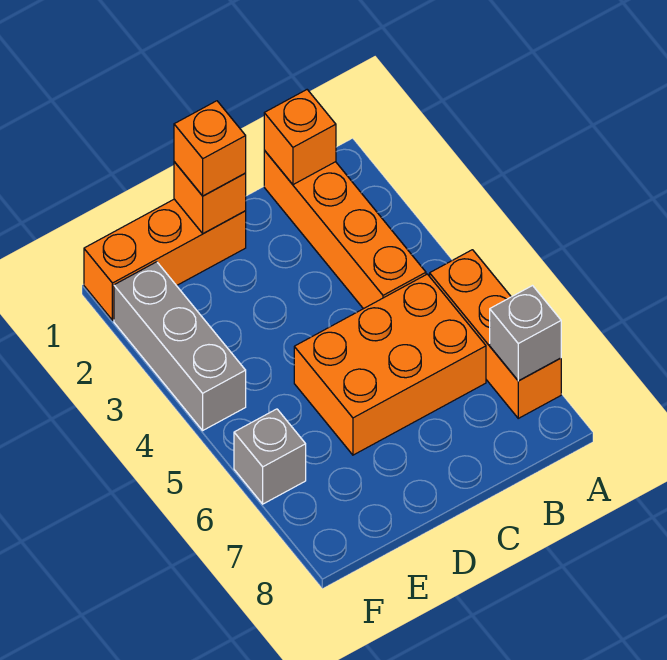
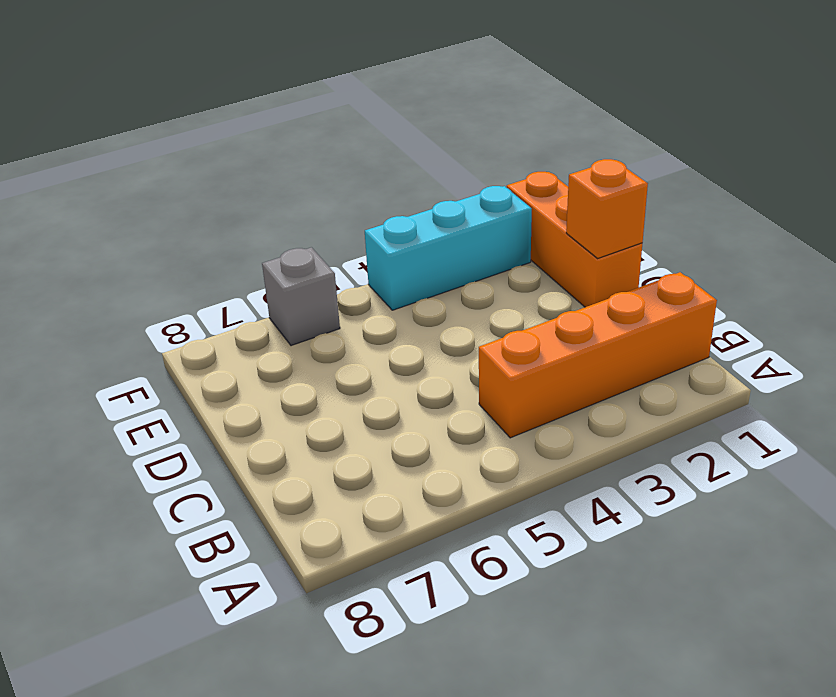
cyan 1x3 brick [365,186,532,310] -> grey 1x3 brick [114,262,246,430]
none -> orange 1x3 brick [430,250,561,418]
none -> orange 2x3 brick [294,274,486,455]

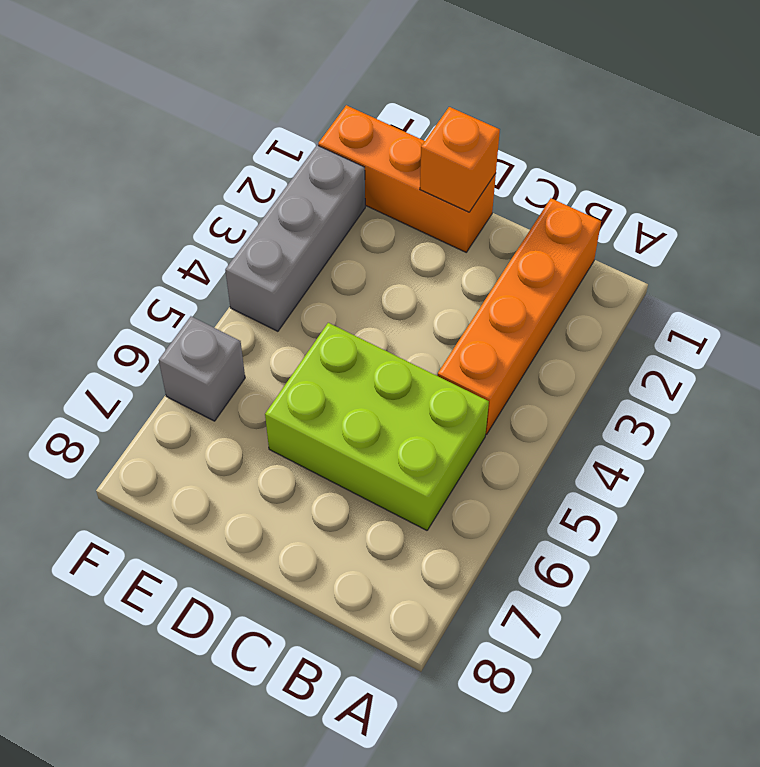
lime 2x3 brick [265,323,489,530] -> orange 2x3 brick [294,274,486,455]
none -> orange 1x3 brick [430,250,561,418]
none -> grey 1x1 brick [490,286,561,381]

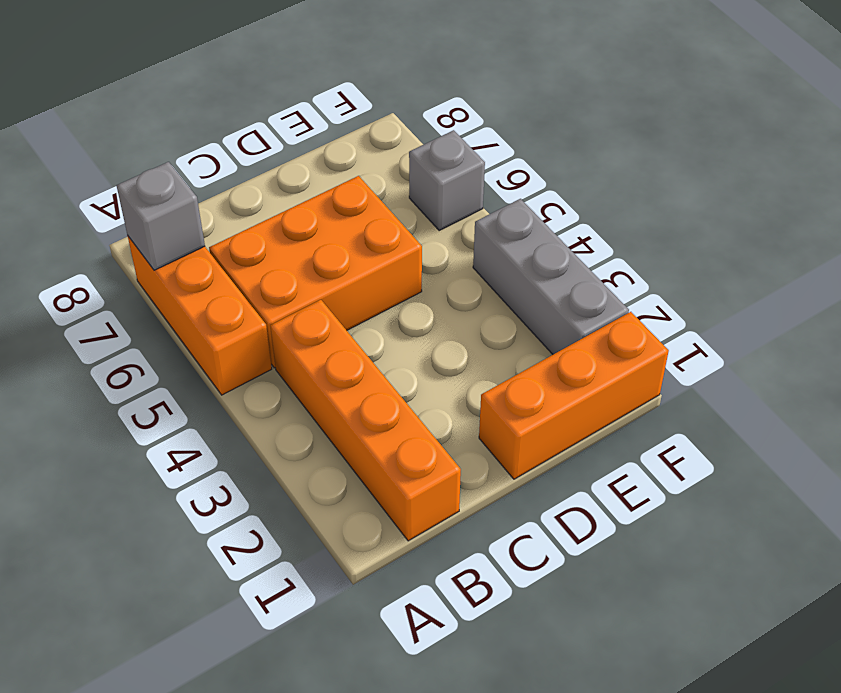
none -> orange 1x1 brick [264,90,336,185]
none -> orange 1x1 brick [174,162,246,234]

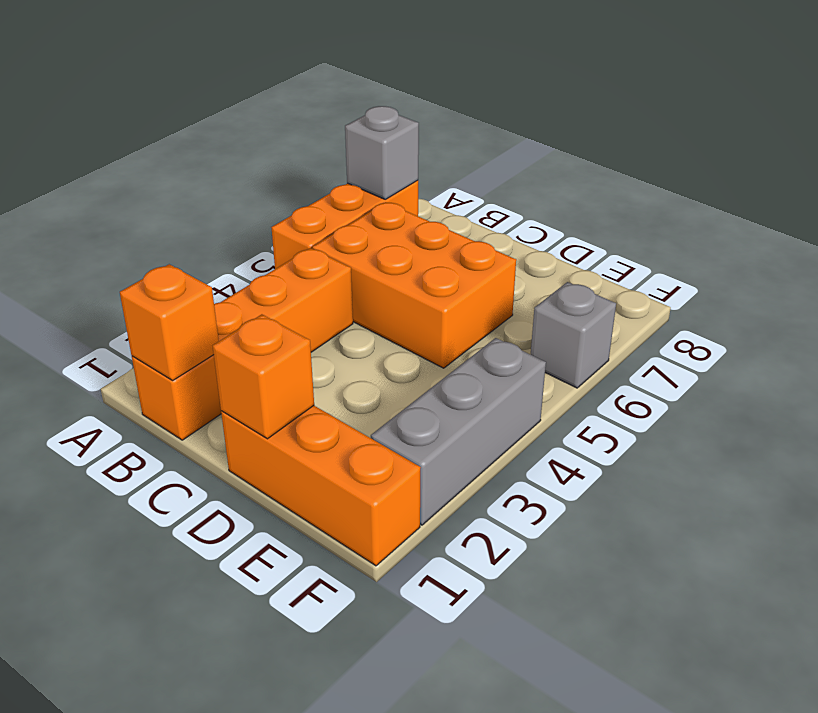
none -> orange 1x1 brick [174,101,246,196]

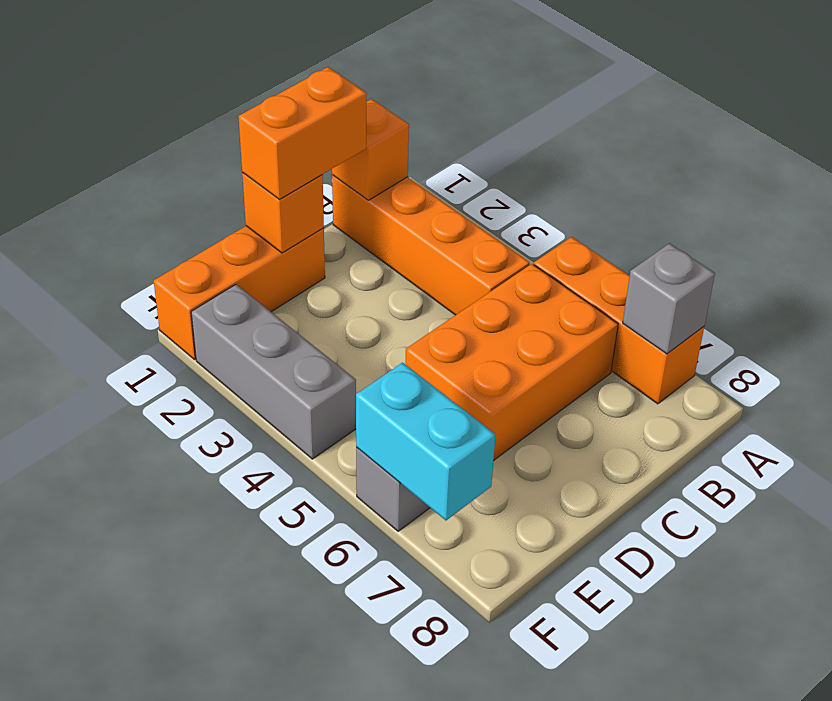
orange 1x2 brick [238,67,367,199] -> orange 1x1 brick [174,101,246,196]
cyan 1x2 brick [356,363,496,520] -> none

